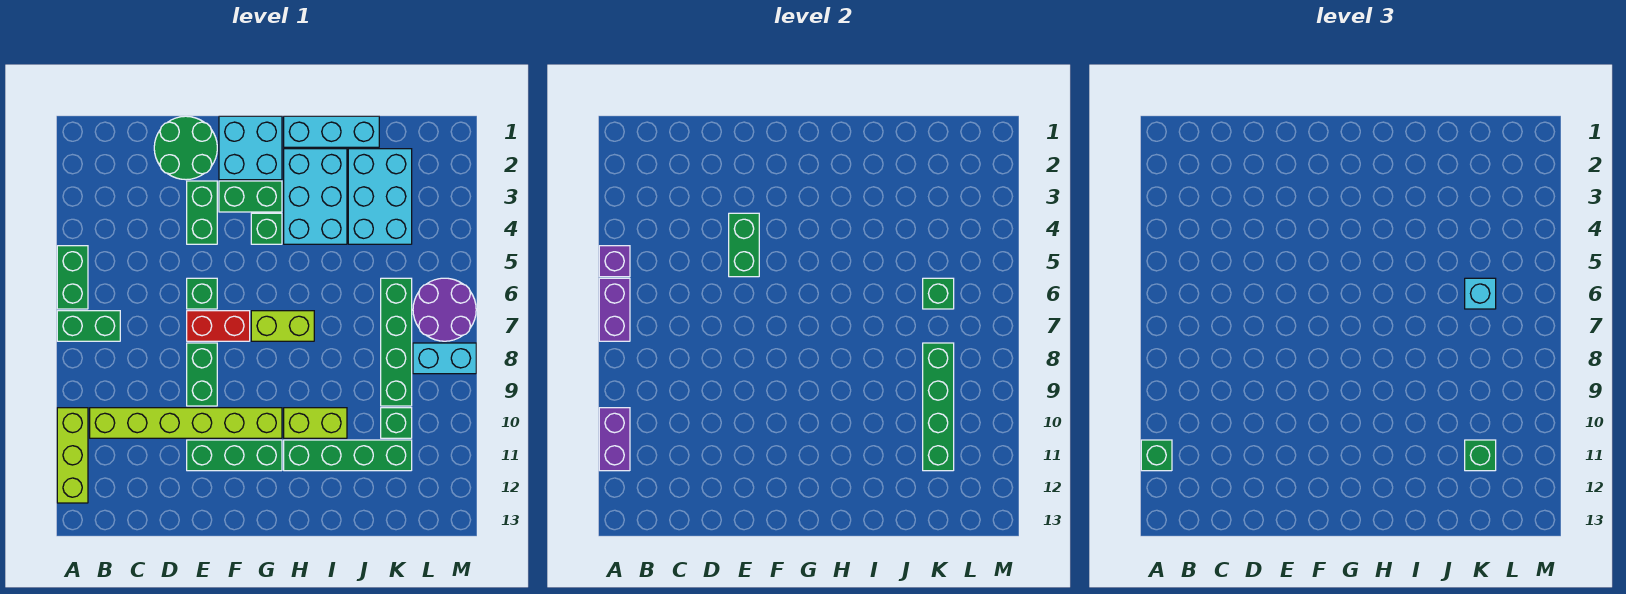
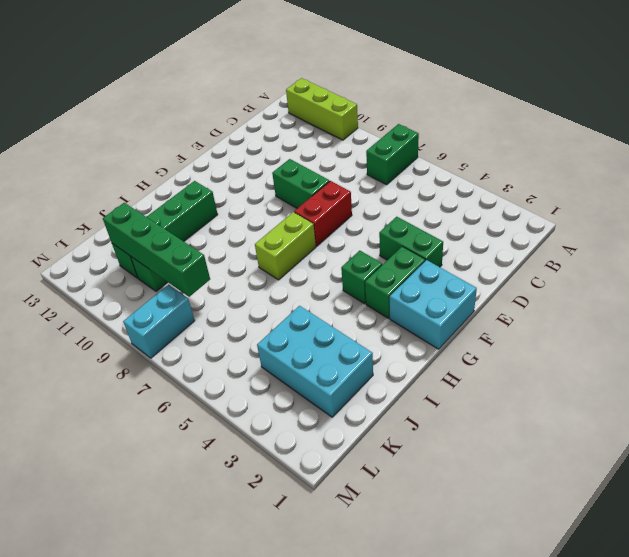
none -> green 1x2 brick [57,246,88,309]
none -> lime 1x6 brick [90,408,282,438]
none -> green 2x2 round brick [154,116,217,180]
none -> green 1x1 brick [187,278,217,309]

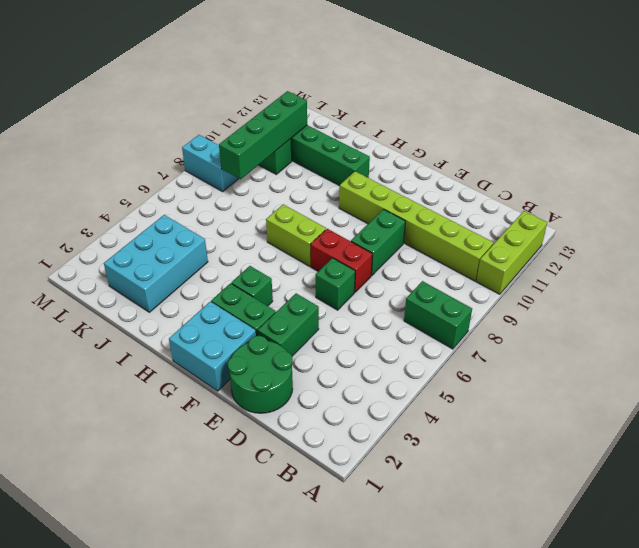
none -> green 1x2 brick [57,246,88,309]
none -> green 1x3 brick [187,440,282,471]
none -> cyan 1x3 brick [284,116,379,147]
none -> cyan 2x3 brick [284,149,347,244]

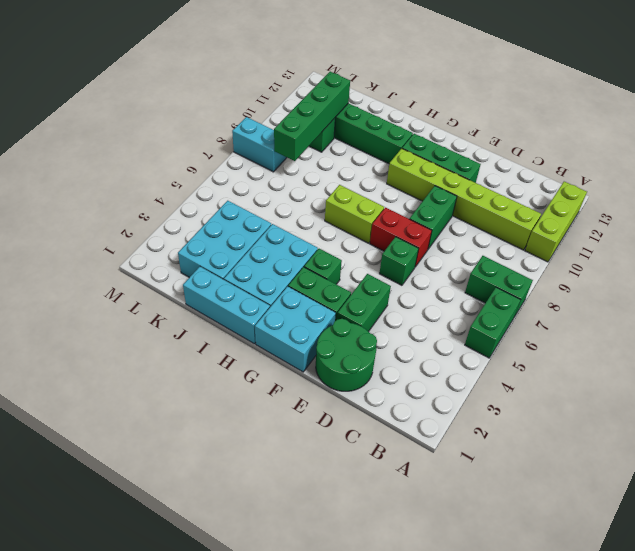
none -> lime 1x2 brick [284,408,347,438]
none -> green 1x4 brick [381,278,412,406]
none -> purple 2x2 round brick [413,278,476,341]
none -> purple 1x1 brick [599,246,630,277]

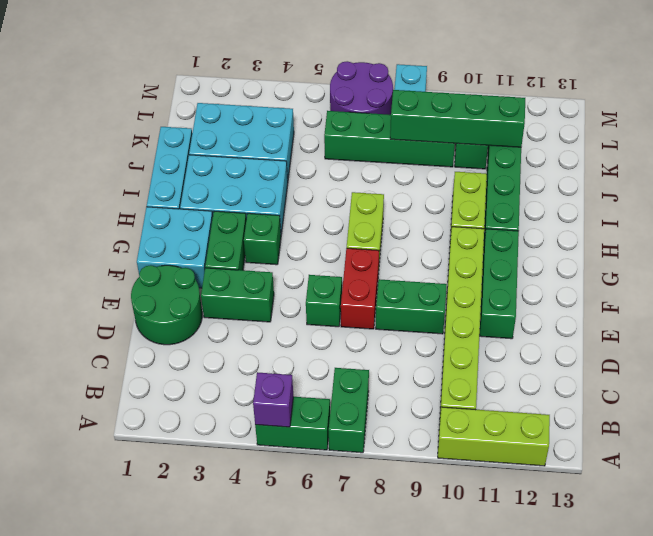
none -> purple 1x2 brick [599,278,630,341]
none -> purple 1x2 brick [599,408,630,471]
none -> green 1x2 brick [729,213,759,277]
none -> green 1x1 brick [923,278,954,309]

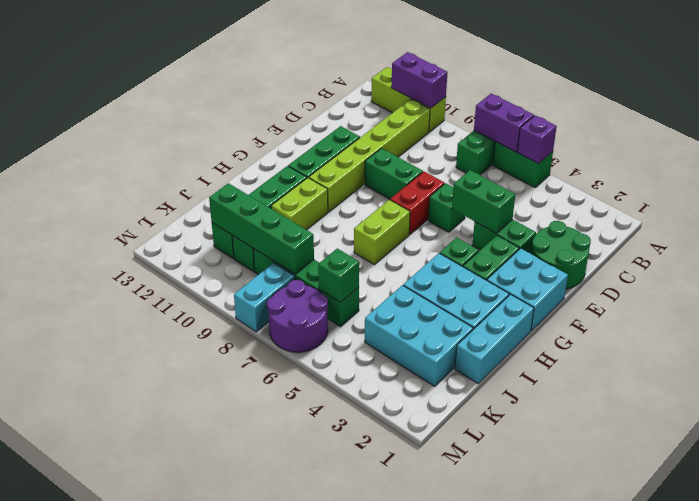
none -> green 1x1 brick [1141,440,1172,471]
none -> cyan 1x1 brick [1465,278,1496,309]
none -> green 1x1 brick [1465,440,1496,471]

